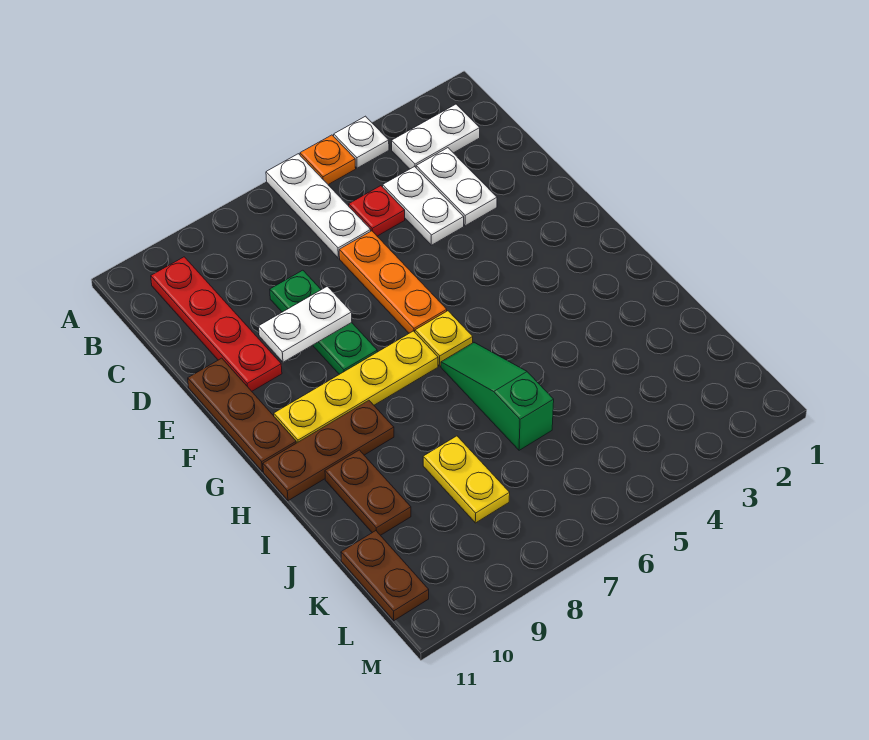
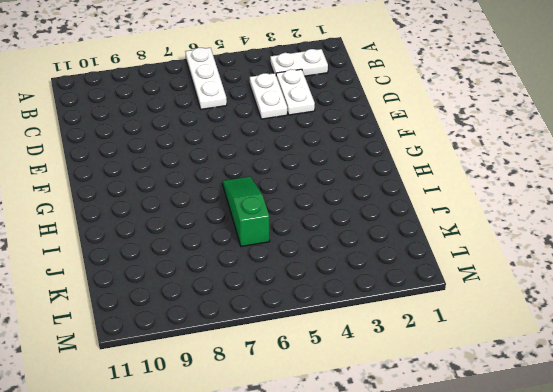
none -> white 1x1 plate [334,116,389,168]
none -> orange 1x1 plate [300,135,356,185]
none -> red 1x4 plate [151,257,282,391]

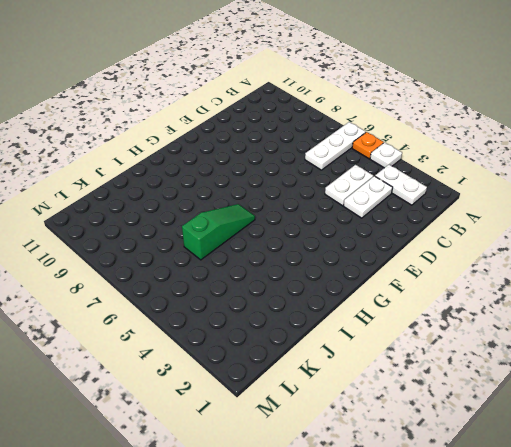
none -> red 1x4 plate [151,257,282,391]
none -> red 1x1 plate [349,186,405,236]
none -> orange 1x3 plate [339,231,447,333]

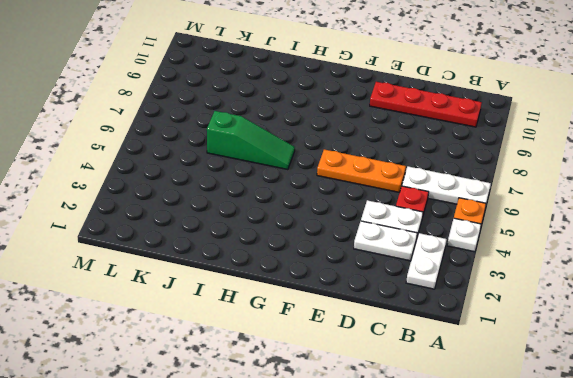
none -> green 1x3 plate [270,270,377,374]
none -> brown 1x3 plate [188,358,296,472]
none -> yellow 1x1 plate [415,311,473,366]

